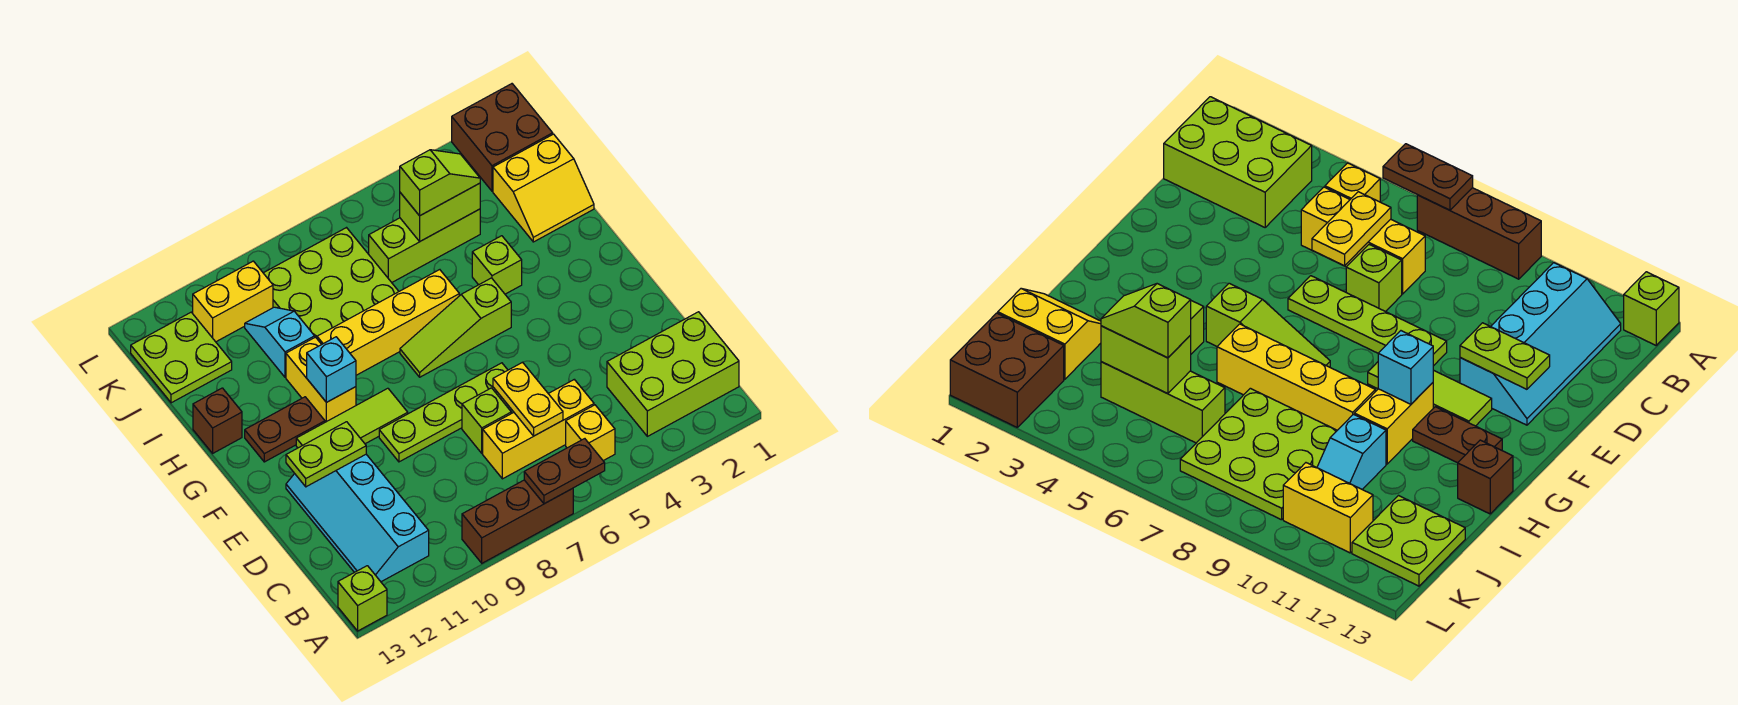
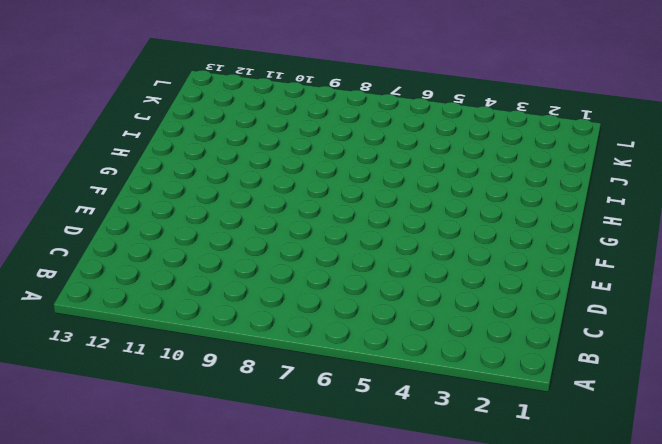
none -> brown 1x3 brick [462,480,573,563]
none -> lime 1x1 brick [338,566,387,631]
none -> lime 2x3 brick [607,312,739,436]

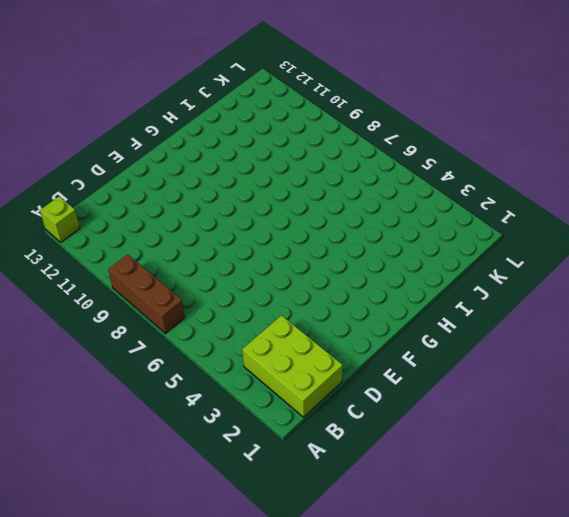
none -> yellow 1x1 brick [566,405,615,461]
none -> cyan 2x4 slope [286,454,429,582]
none -> yellow 1x3 brick [483,380,594,479]

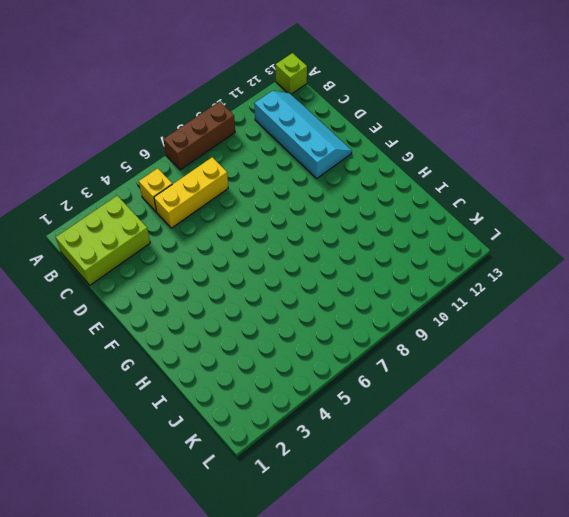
none -> lime 1x1 brick [462,388,511,453]
none -> lime 1x4 plate [379,363,508,462]
none -> lime 1x3 tile [296,388,408,448]

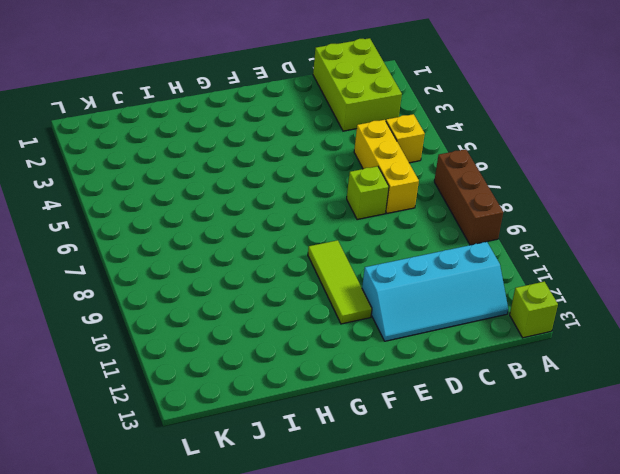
none -> lime 1x4 plate [379,363,508,462]
none -> lime 1x3 slope [400,278,511,377]
none -> yellow 1x2 brick [286,337,356,422]

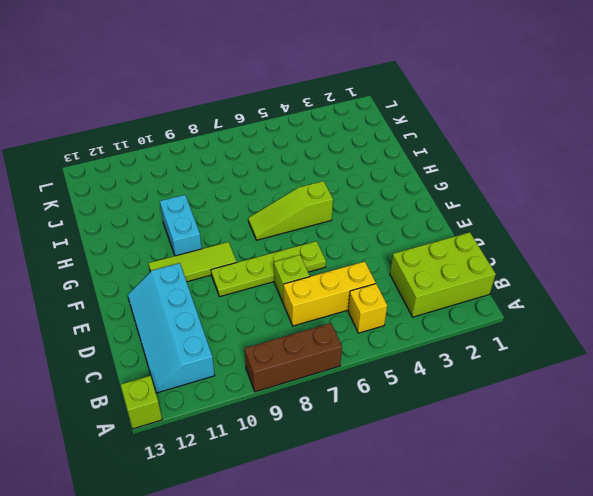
cyan 1x2 brick [160,195,202,256] -> yellow 1x2 brick [286,337,356,422]
none -> brown 1x2 plate [245,397,325,462]
none -> lime 1x1 brick [472,236,522,294]
none -> yellow 1x4 brick [317,270,459,375]

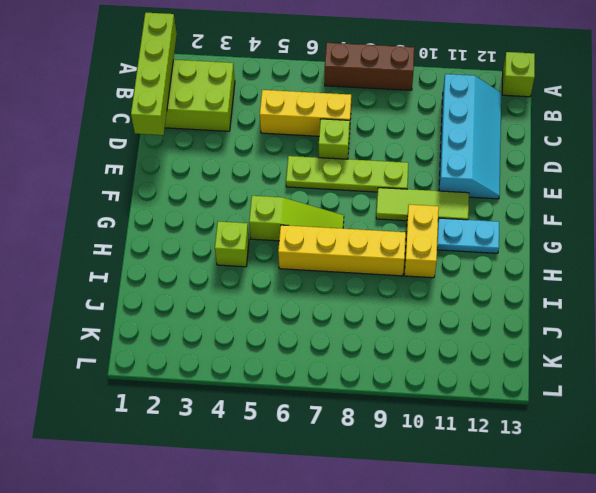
lime 1x4 brick [131,13,177,135] -> none
cyan 1x2 plate [437,218,499,253] -> brown 1x2 plate [245,397,325,462]
none -> yellow 1x1 brick [566,405,615,461]
none -> brown 1x1 brick [193,388,242,453]
none -> yellow 2x2 slope [493,134,594,242]

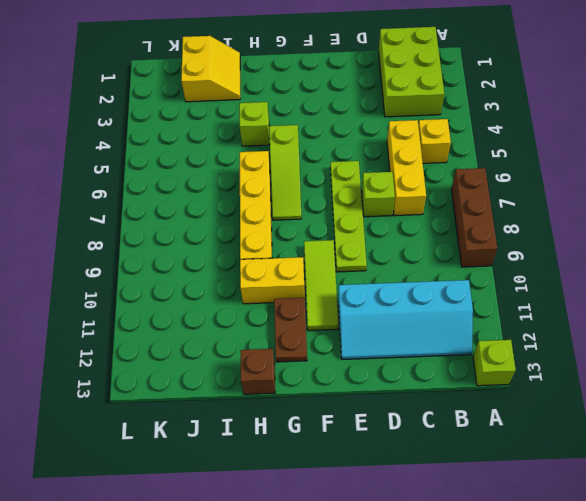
none -> lime 3x3 plate [264,228,399,338]
none -> cyan 1x2 slope [245,307,315,377]
none -> lime 1x3 brick [369,209,480,282]

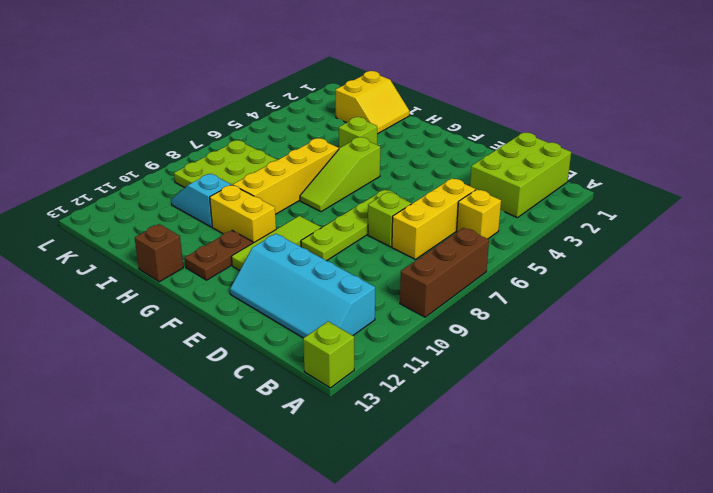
none -> lime 1x3 brick [369,209,480,282]
none -> lime 2x2 plate [131,312,232,403]
none -> brown 2x2 brick [452,84,553,191]

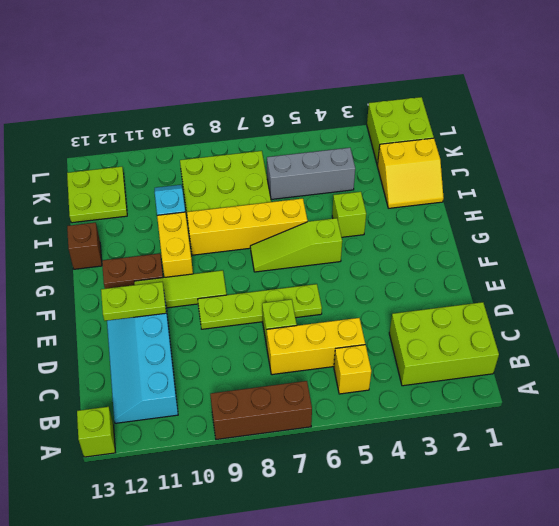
grey 1x3 brick [267,148,355,199] -> lime 1x3 brick [369,209,480,282]
lime 2x2 brick [367,97,434,165] -> brown 2x2 brick [452,84,553,191]
none -> yellow 1x2 brick [193,261,273,342]
none -> brown 1x2 plate [524,439,605,504]
none -> yellow 1x2 plate [493,362,563,436]

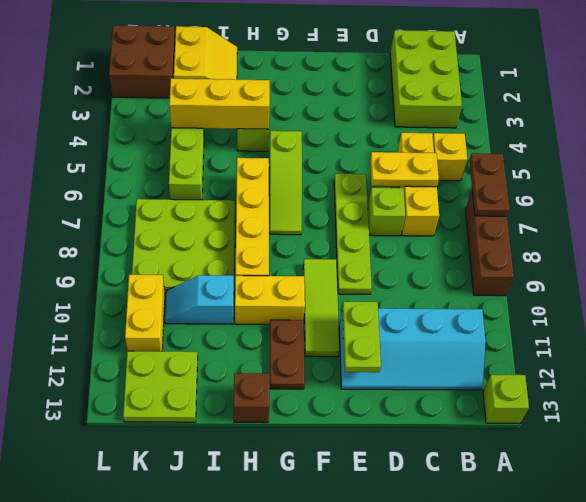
yellow 1x3 brick [169,78,270,129] -> lime 1x2 brick [400,183,480,241]
none -> cyan 1x1 brick [307,337,356,402]
none -> lime 1x2 slope [400,150,480,216]

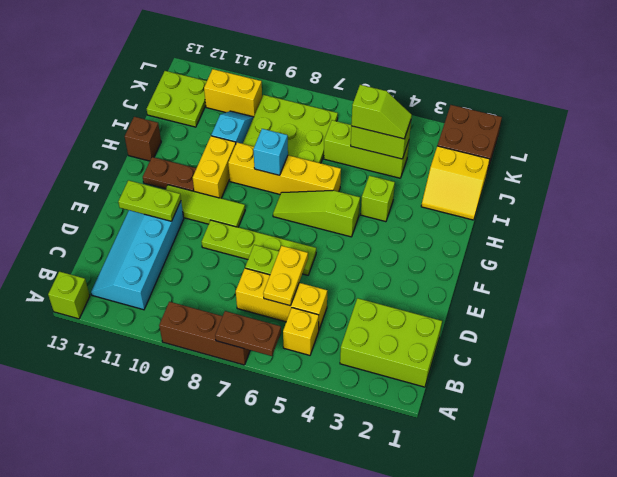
cyan 1x1 brick [253,129,288,175] -> cyan 1x1 brick moved to [307,337,356,402]

